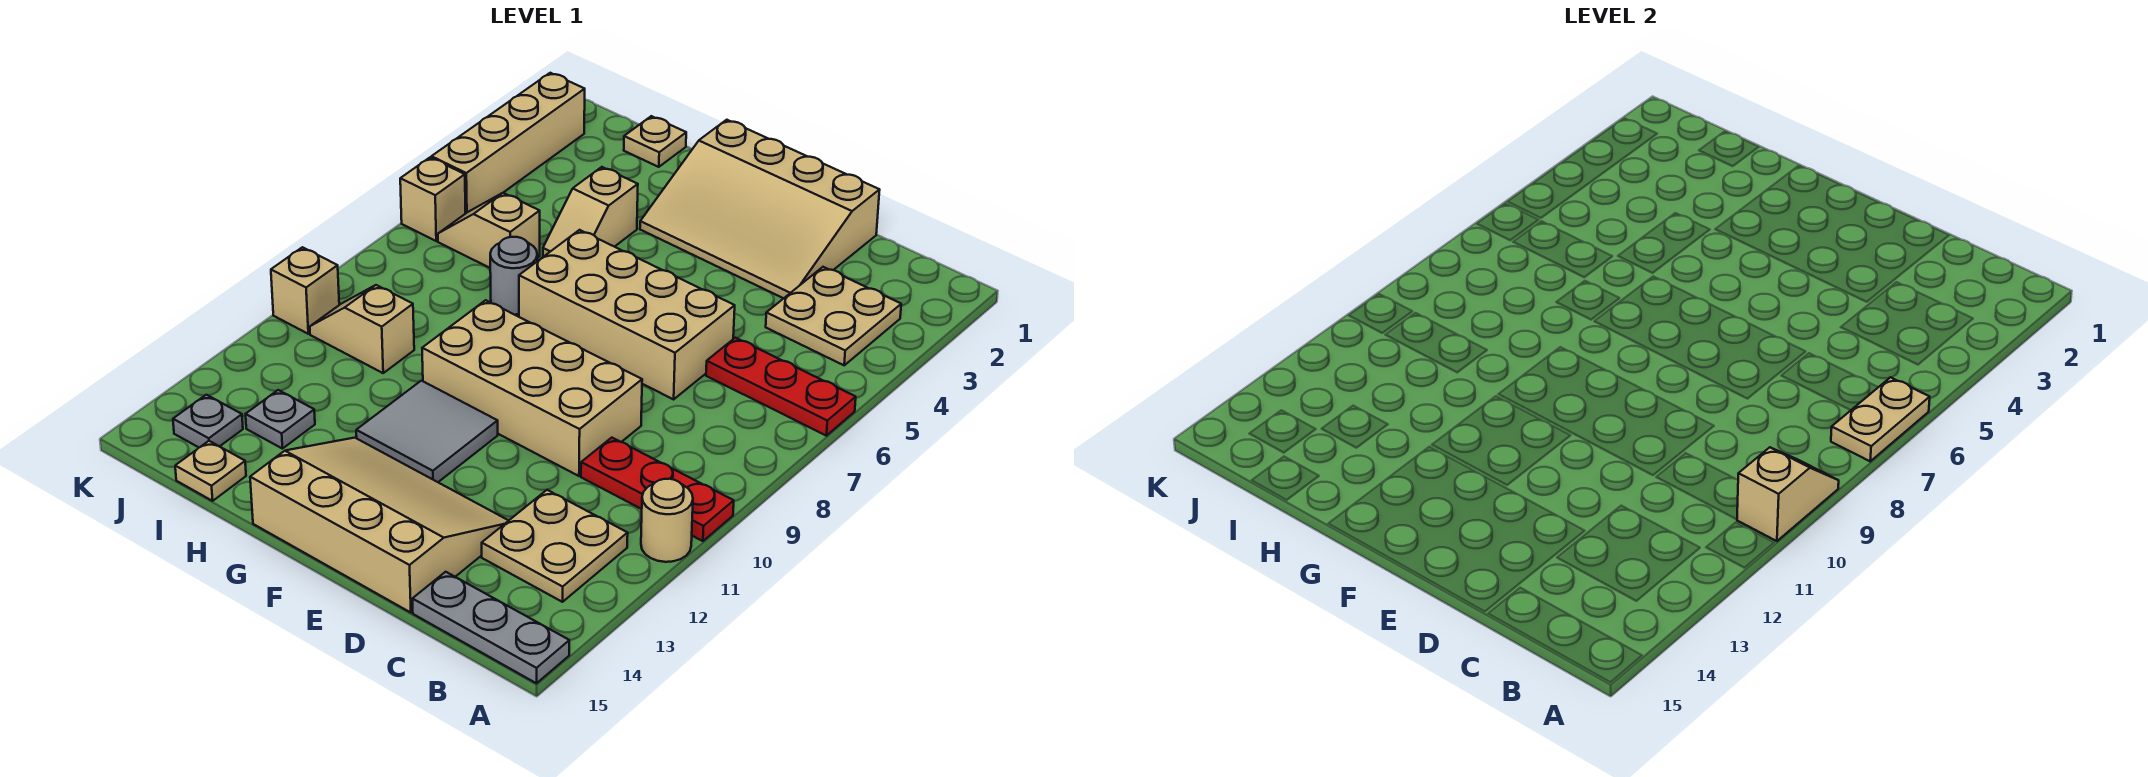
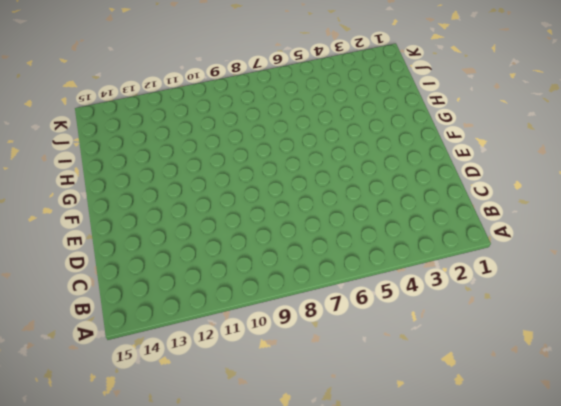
none -> red 1x3 plate [706,338,856,436]
none -> red 1x3 plate [581,438,734,541]
none -> tan 1x1 round brick [641,479,693,562]

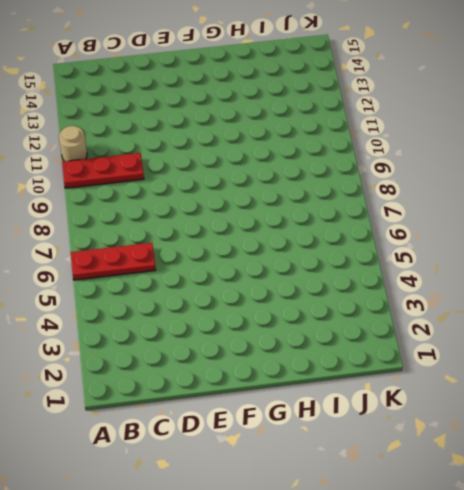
none -> grey 1x3 plate [412,572,569,683]
none -> tan 2x2 plate [766,267,901,365]
none -> tan 2x2 plate [482,490,628,602]

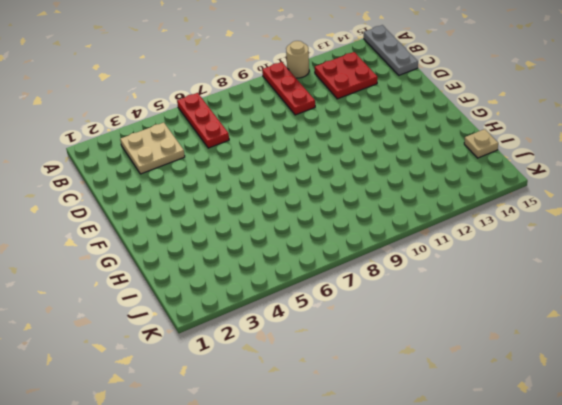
red 2x2 plate [315,52,378,99] -> tan 2x2 plate [482,490,628,602]
none -> tan 3x4 slope [640,120,880,298]
none -> tan 2x4 brick [519,230,735,399]
none -> tan 2x4 brick [422,300,642,476]

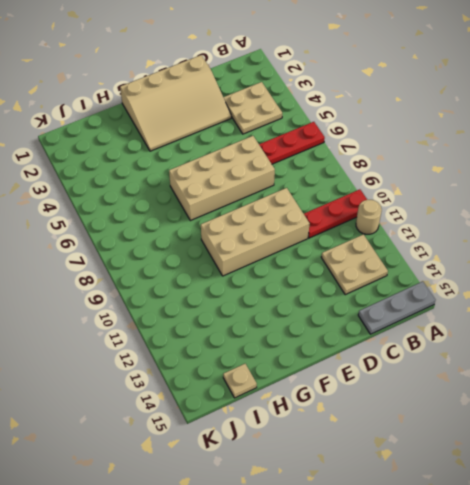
none -> tan 3x4 slope [250,438,508,613]
none -> grey 2x2 tile [356,381,498,482]
none -> tan 1x2 slope [543,167,638,257]

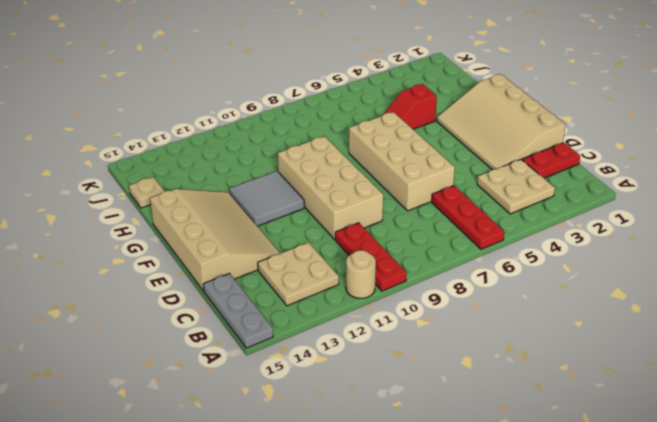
red 1x2 plate [522,143,580,178] -> none
red 1x2 slope [384,84,437,129] -> tan 1x2 slope [543,167,638,257]
none -> grey 1x1 round brick [490,237,537,315]
none -> tan 1x1 plate [624,116,686,167]
none -> tan 1x2 slope [438,193,540,268]

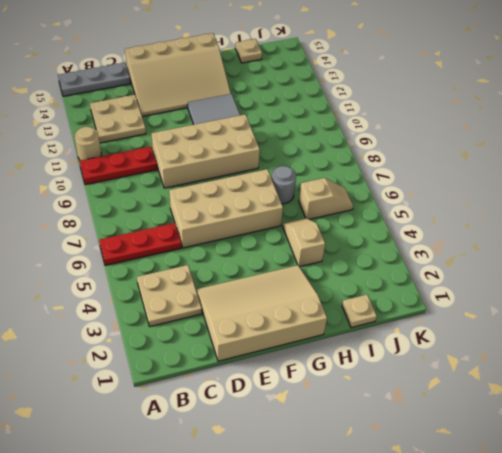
none -> tan 1x2 slope [310,285,414,373]
none -> grey 1x1 plate [246,390,315,449]
none -> grey 1x1 plate [173,395,243,448]

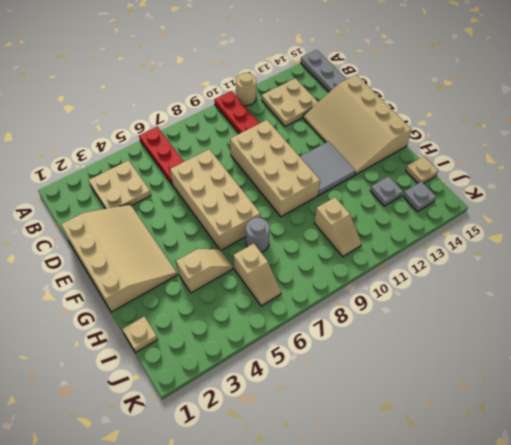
none -> tan 1x4 brick [431,73,585,214]
none -> tan 1x1 brick [400,158,465,241]
none -> tan 1x1 brick [271,247,339,334]

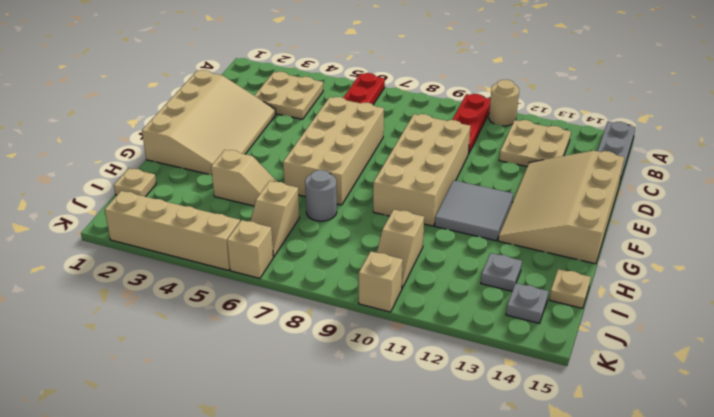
none -> tan 1x2 plate [1831,377,1930,461]
none -> tan 1x2 slope [1737,447,1839,541]

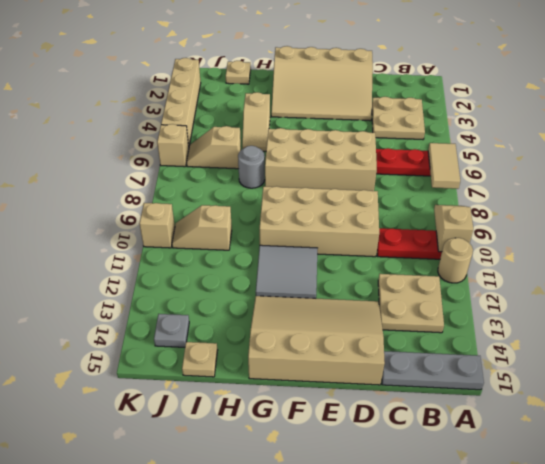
tan 1x2 tile [428,143,460,189] -> tan 1x2 plate [1831,377,1930,461]
none -> grey 1x1 plate [246,390,315,449]

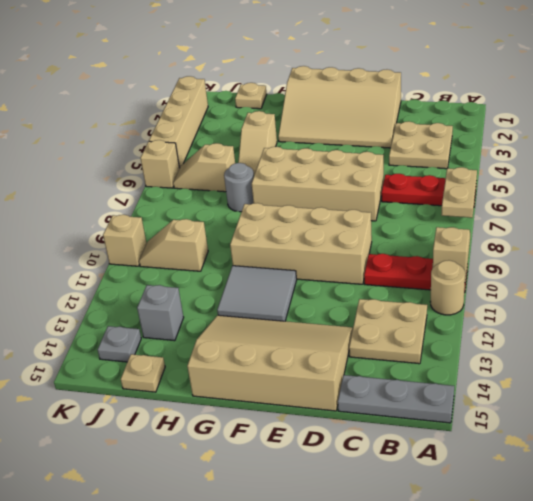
grey 1x1 brick [137,285,184,341] -> grey 1x1 plate [246,390,315,449]

